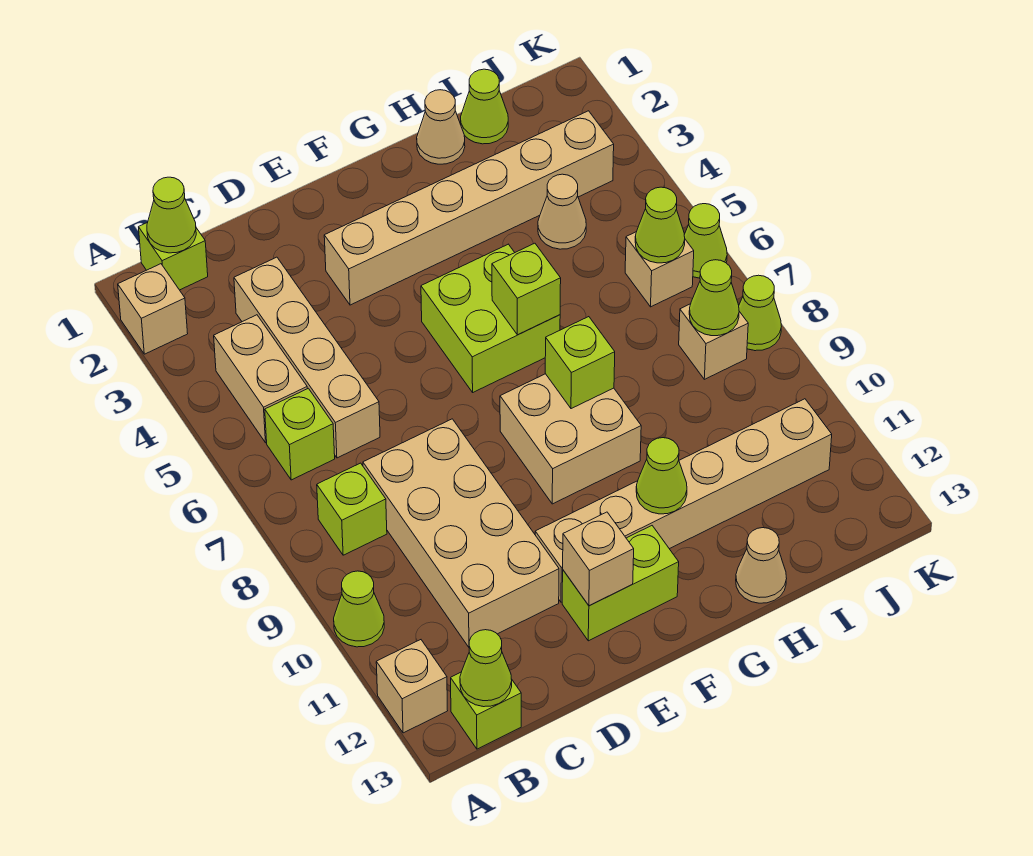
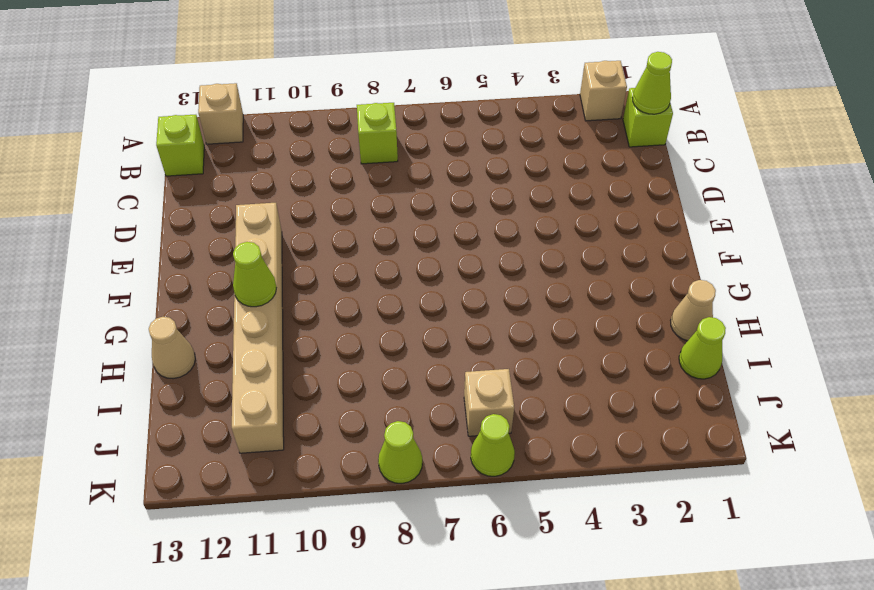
none -> lime 1x1 cone [334,571,384,647]
none -> tan 1x2 brick [214,315,307,443]
none -> lime 1x1 brick [265,388,335,480]
none -> tan 1x4 brick [234,257,380,458]

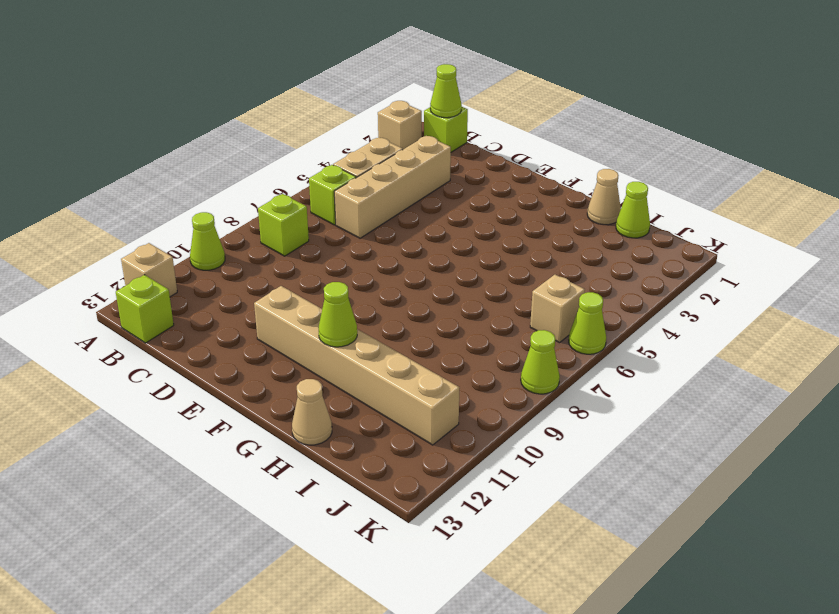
none -> tan 2x4 brick [363,419,559,647]
none -> tan 1x6 brick [324,111,614,305]
none -> lime 1x2 brick [562,526,679,641]
none -> lime 2x2 brick [421,244,560,392]

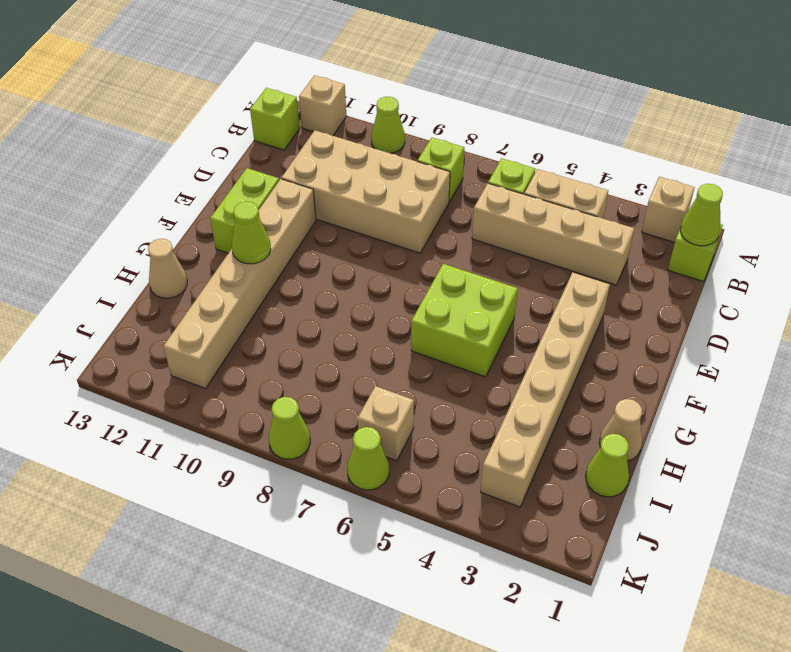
none -> tan 2x2 brick [500,374,641,504]
none -> tan 1x1 cone [538,174,586,249]
none -> tan 1x1 brick [679,304,748,379]
none -> lime 1x1 cone [460,630,512,707]

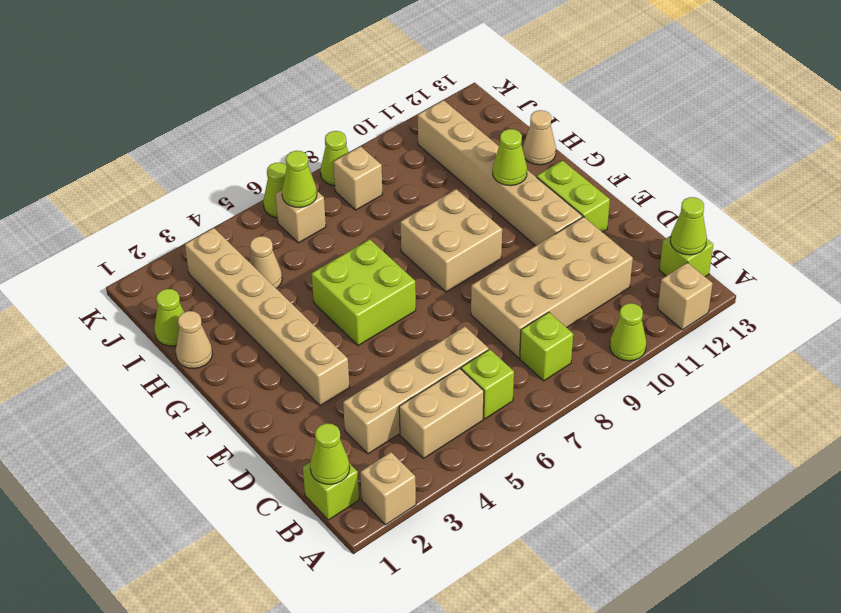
none -> tan 1x1 brick [563,512,634,606]
none -> lime 1x1 brick [492,243,561,335]
none -> lime 1x1 brick [545,317,615,409]
none -> lime 1x1 cone [689,260,739,336]

